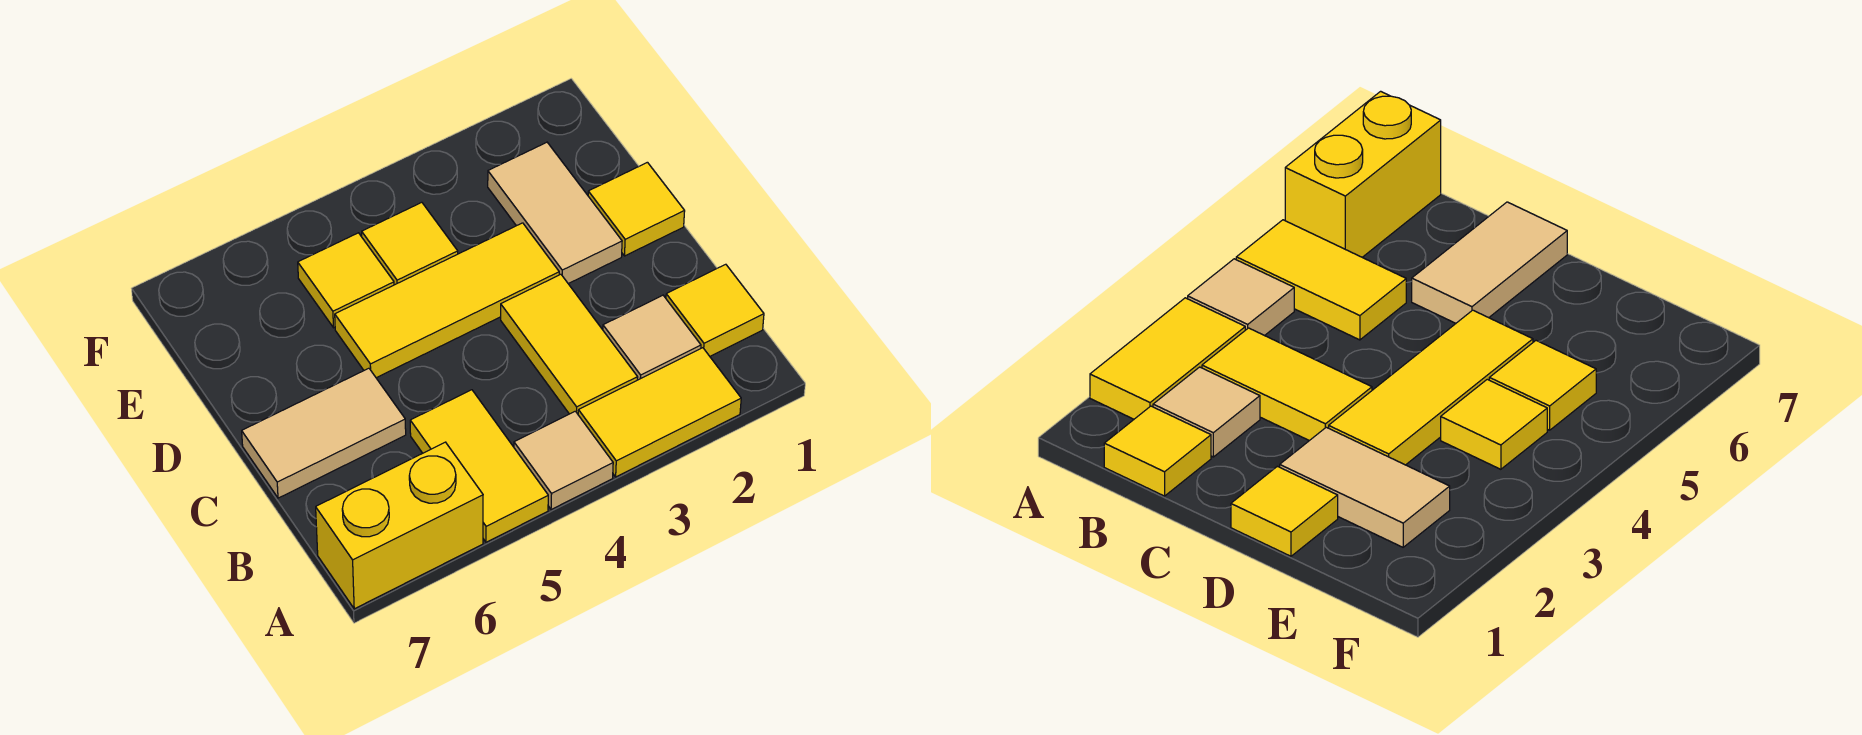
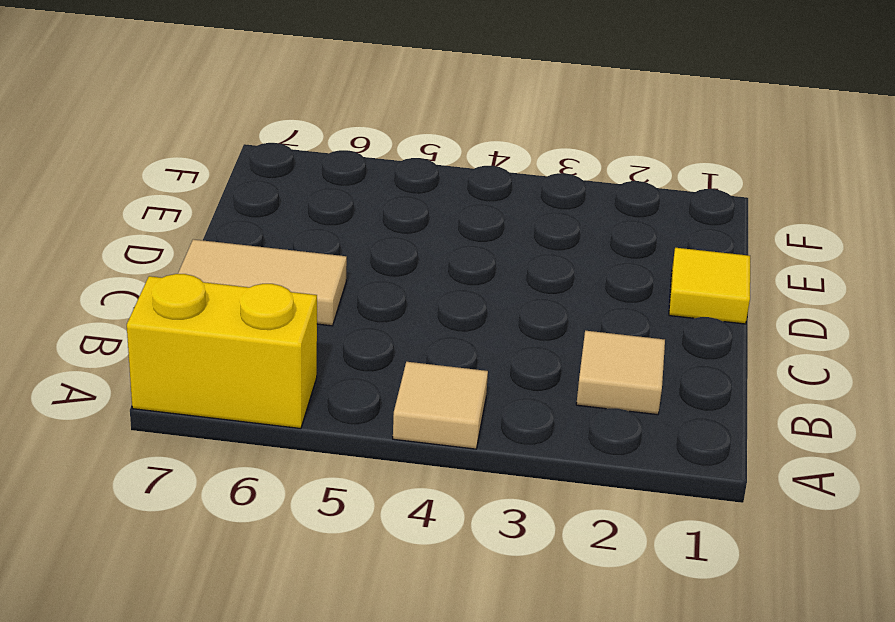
none -> yellow 1x2 tile [578,348,741,477]
none -> yellow 1x2 tile [410,390,548,542]
none -> yellow 1x1 tile [666,264,764,356]

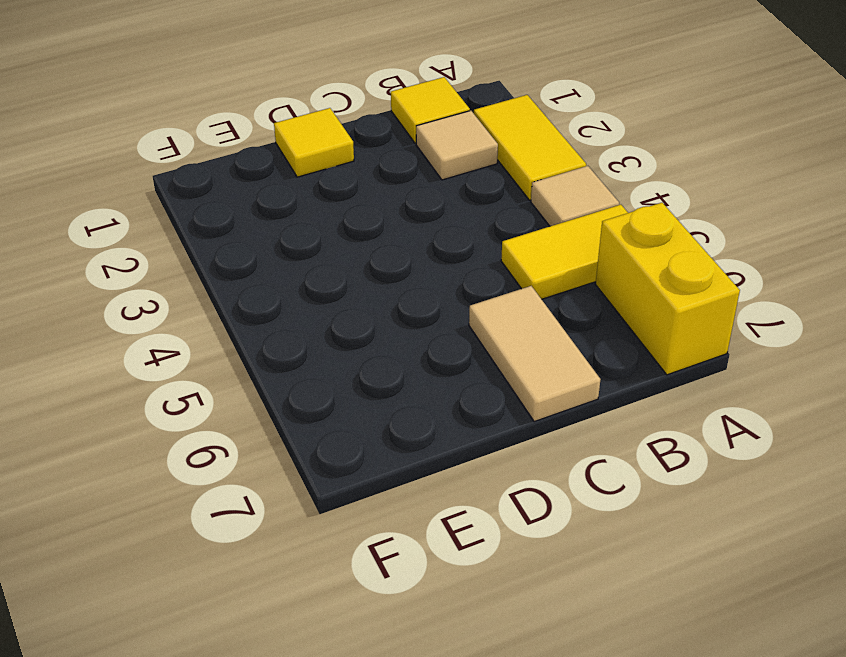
none -> yellow 1x2 tile [501,274,638,414]
none -> tan 1x2 tile [488,142,622,284]
none -> yellow 1x3 tile [335,223,559,378]

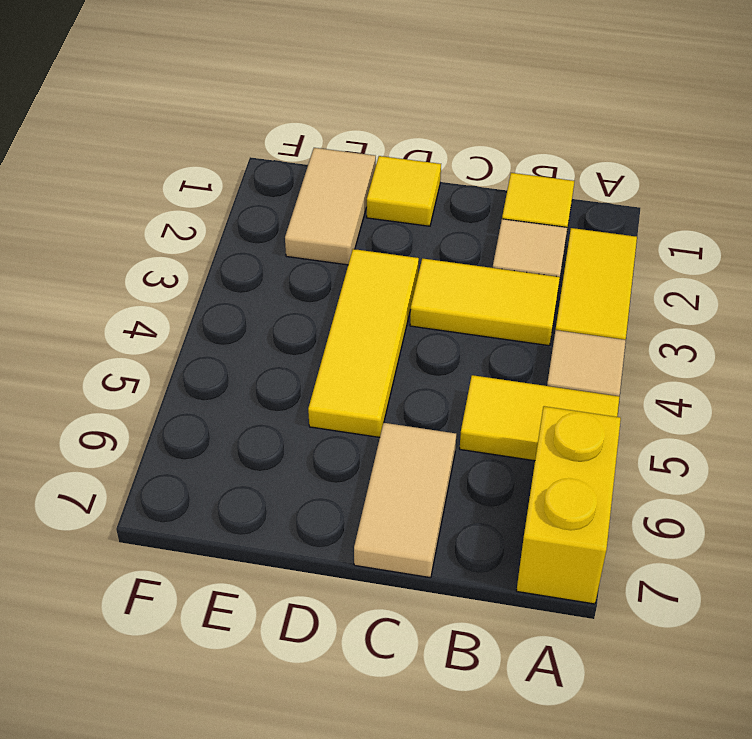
tan 1x2 tile [285,148,376,265] -> tan 1x2 tile turned to [488,142,622,284]
none -> yellow 1x1 tile [362,202,458,285]
none -> yellow 1x1 tile [298,233,394,328]

